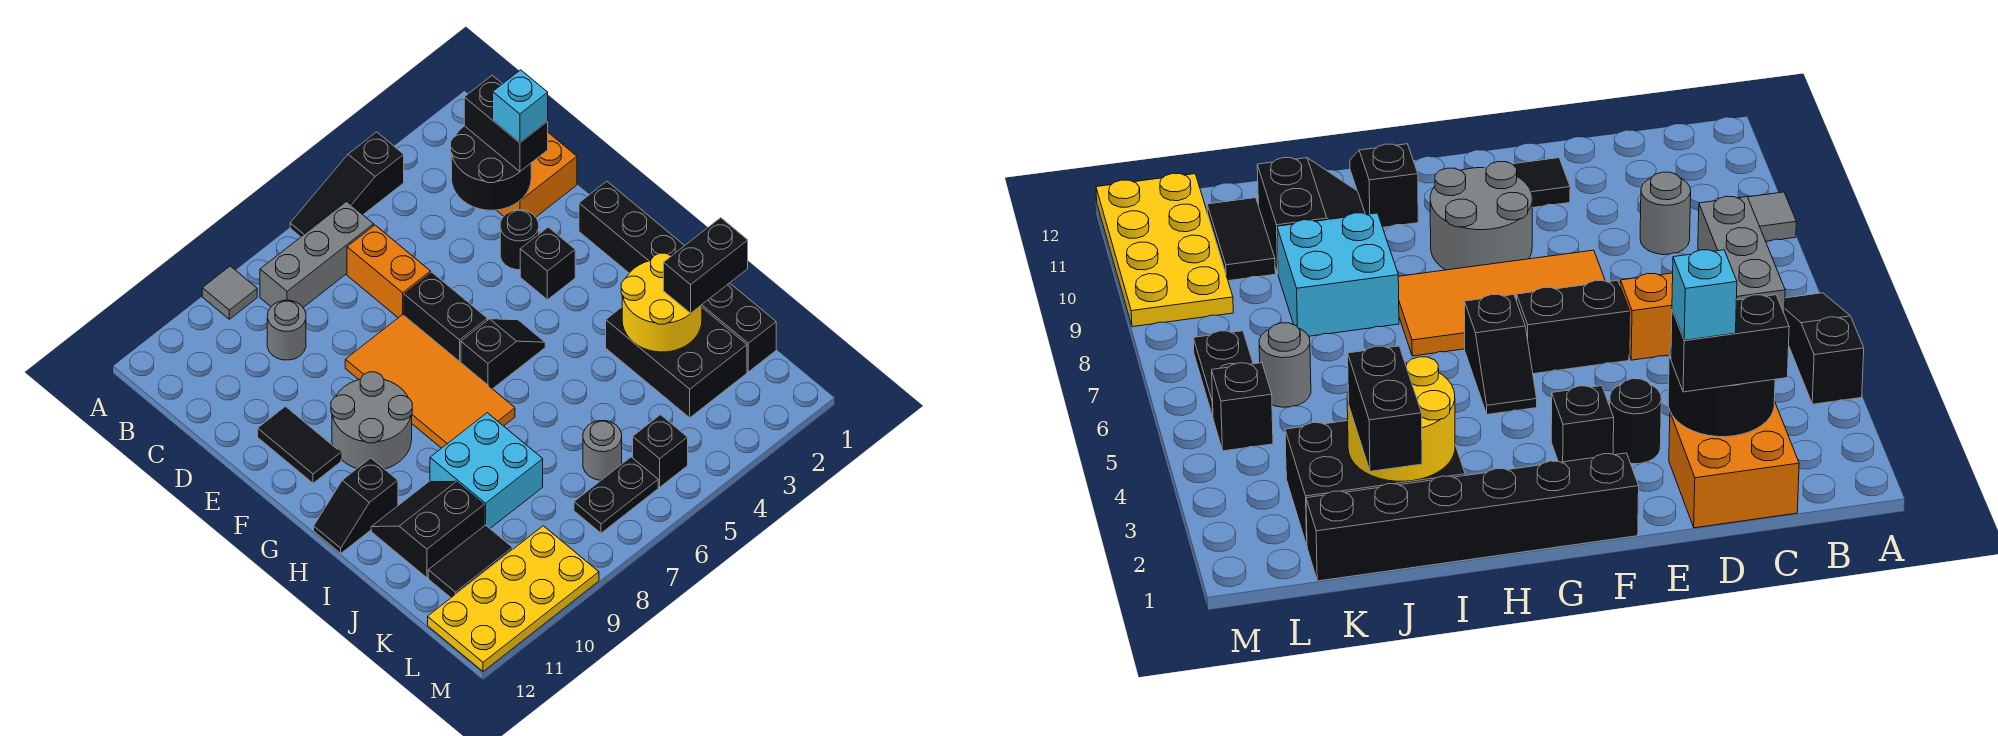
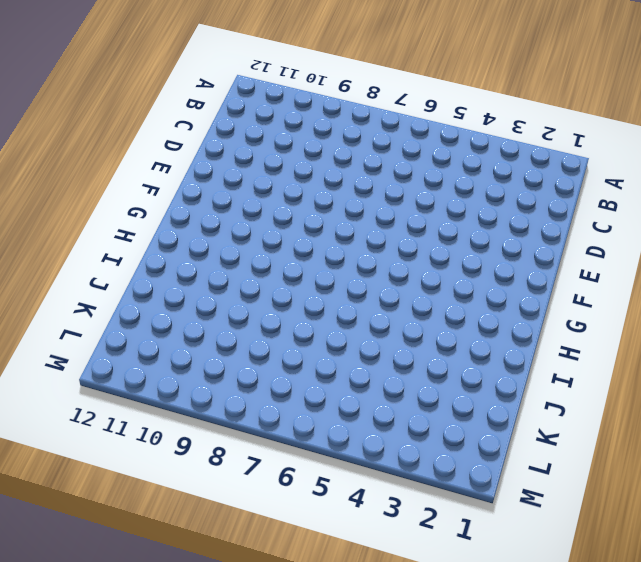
none -> black 1x3 slope [290,132,404,237]
none -> grey 1x1 tile [202,266,257,319]
none -> grey 1x3 brick [260,202,374,307]

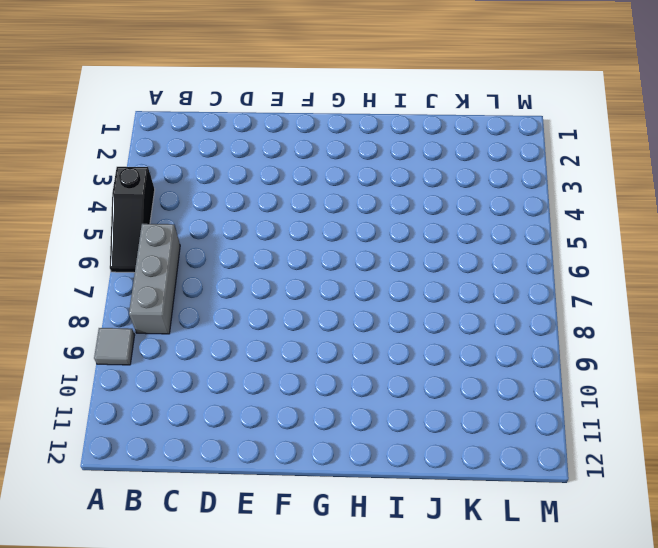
none -> orange 2x2 brick [497,133,577,217]
none -> orange 1x2 brick [347,225,431,318]
none -> grey 1x1 round brick [267,300,306,360]

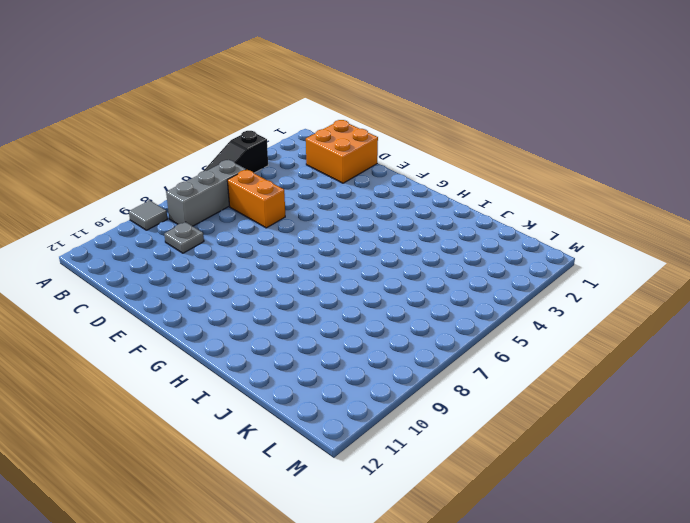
grey 1x1 plate [164,222,204,253] -> grey 1x1 round brick [267,300,306,360]
none -> black 1x1 round brick [500,210,539,270]
none -> black 1x2 brick [404,272,487,362]
none -> orange 2x4 tile [345,315,515,448]

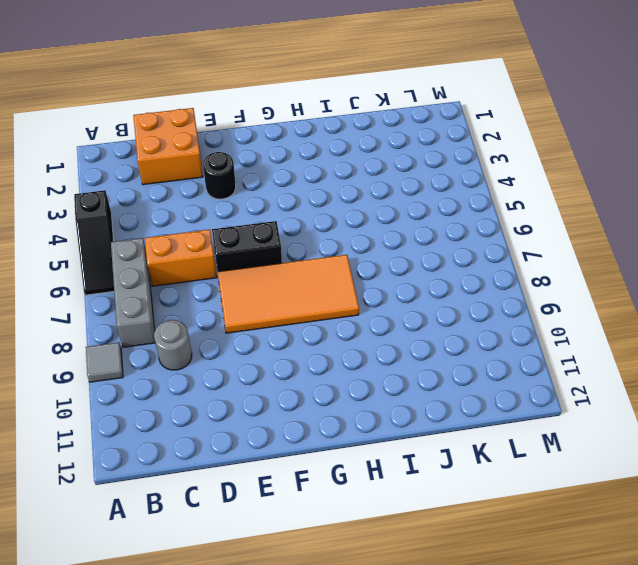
none -> black 1x2 tile [258,406,341,483]
none -> black 1x6 brick [579,181,776,372]
none -> black 1x1 brick [520,227,575,300]

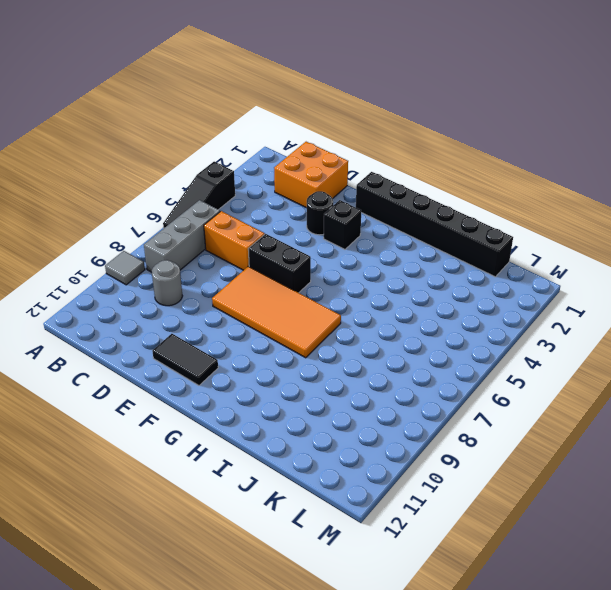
none -> grey 2x2 round brick [331,372,412,469]
none -> black 1x2 slope [461,319,545,389]
none -> black 1x2 slope [314,458,398,553]

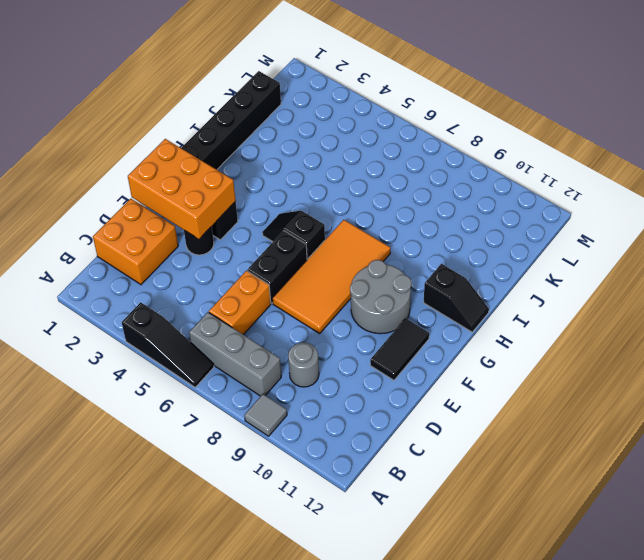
orange 2x3 brick [128,139,236,239] -> none
none -> black 2x3 brick [606,307,747,418]
none -> cyan 2x2 brick [430,413,543,528]
none -> black 2x2 slope [371,481,484,578]

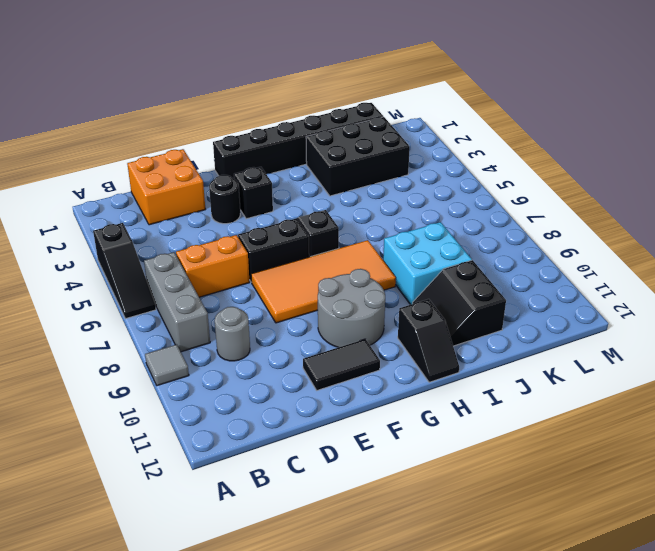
none -> grey 1x1 round brick [583,421,622,480]
none -> black 1x2 tile [428,525,513,598]
none -> black 1x1 brick [633,415,688,487]

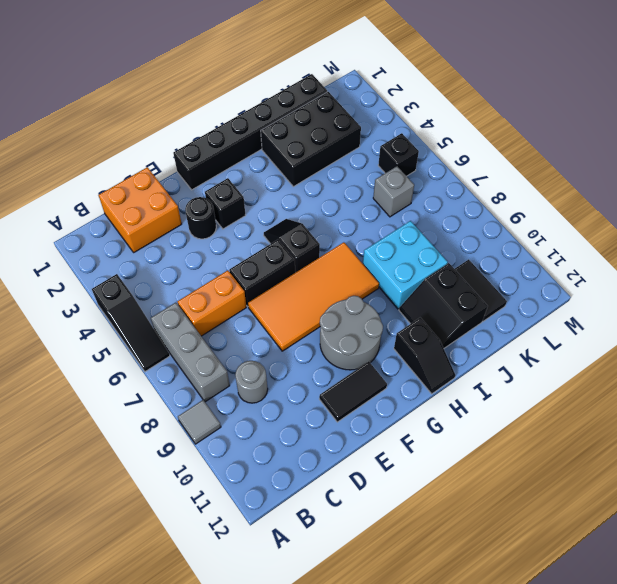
grey 1x1 brick [373,166,414,217] -> grey 1x1 round brick [583,421,622,480]
none -> black 1x2 plate [574,457,658,533]
none -> yellow 2x4 plate [428,526,599,671]
none -> black 2x2 round brick [451,126,531,210]

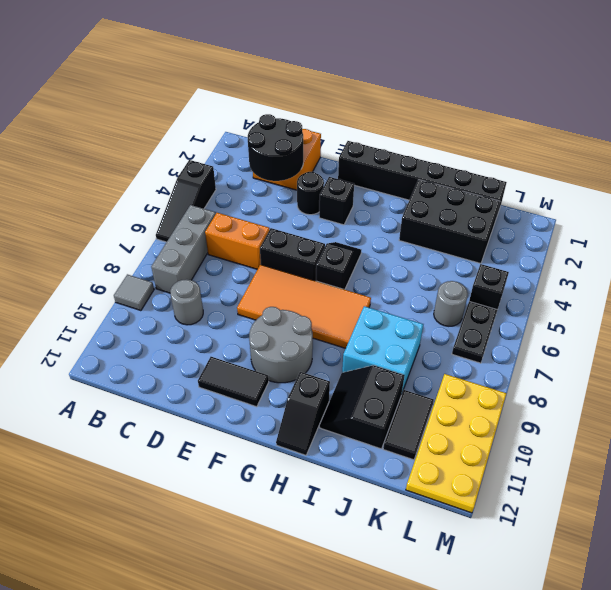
none -> yellow 2x2 round brick [621,253,702,352]
none -> black 1x2 brick [464,75,548,171]
none -> black 1x2 brick [664,218,748,313]

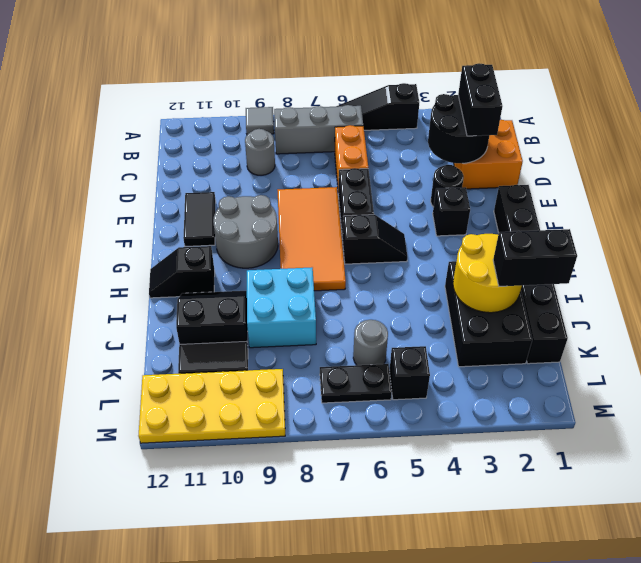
none -> cyan 1x1 brick [493,70,548,143]

